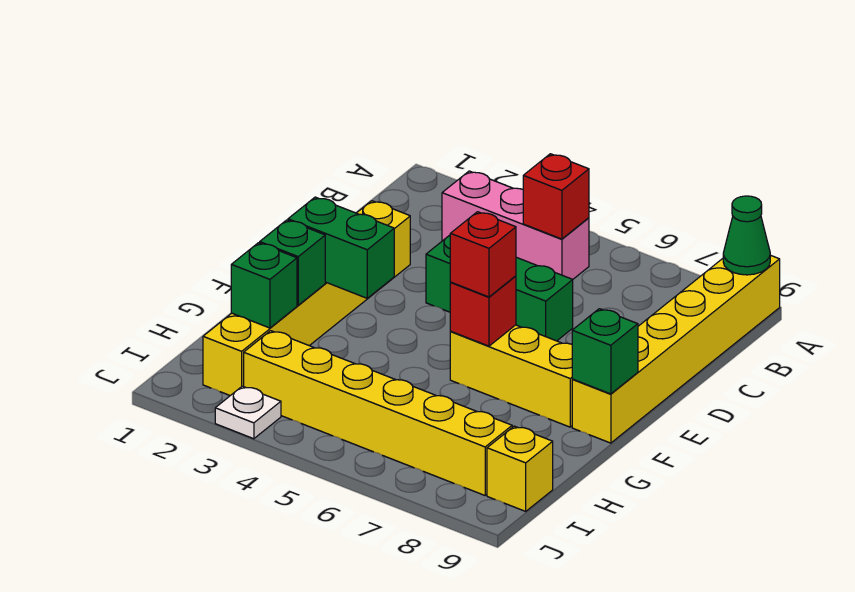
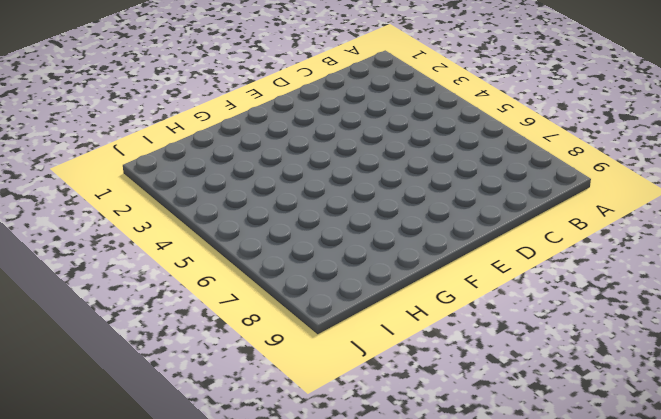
none -> yellow 1x6 brick [572,255,780,443]
none -> pink 1x3 brick [442,171,589,280]
none -> yellow 1x6 brick [203,201,410,396]

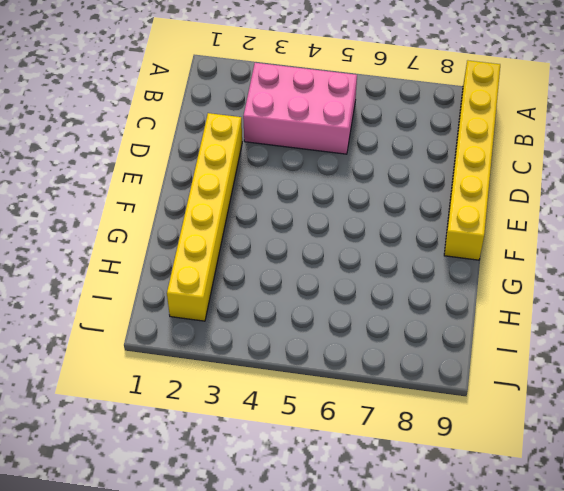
pink 2x3 brick [243,63,357,154] -> pink 1x3 brick [442,171,589,280]
none -> green 1x3 brick [426,235,573,341]
none -> yellow 1x3 brick [450,325,573,427]
none -> yellow 1x6 brick [244,331,512,495]

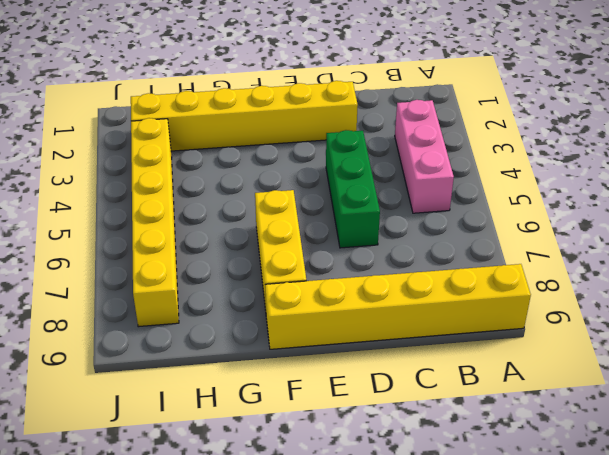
none -> yellow 1x1 brick [487,426,553,511]
none -> white 1x1 plate [215,386,281,439]
none -> green 1x1 cone [723,196,770,275]

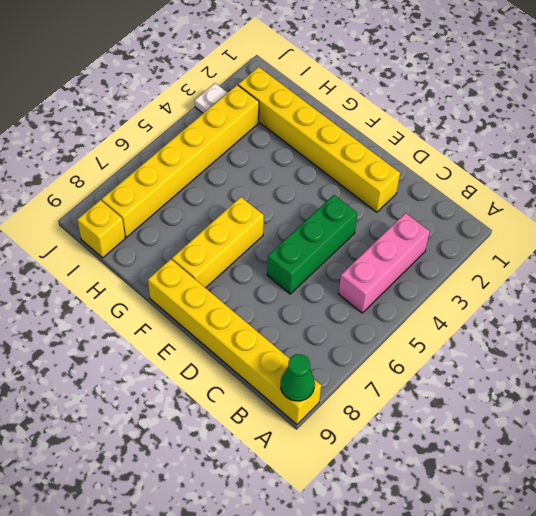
none -> red 1x1 brick [523,154,589,239]
none -> green 1x2 brick [288,197,394,298]
none -> red 1x1 brick [450,276,516,346]

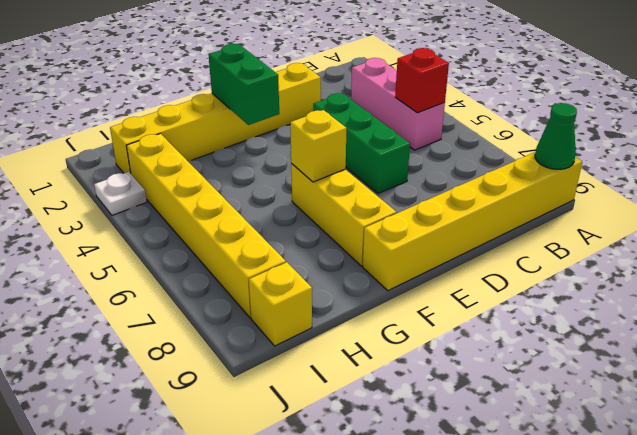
yellow 1x1 brick [290,110,347,182] -> red 1x1 brick [450,276,516,346]
none -> green 1x1 brick [572,309,638,394]
none -> green 1x1 brick [260,220,325,305]
none -> green 1x1 brick [231,243,297,328]

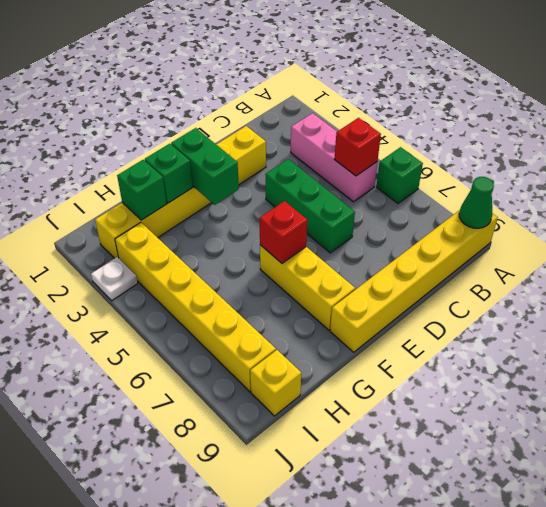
green 1x1 brick [377,147,423,203] -> green 1x1 brick moved to [572,309,638,394]
none -> red 1x1 brick [450,212,516,297]

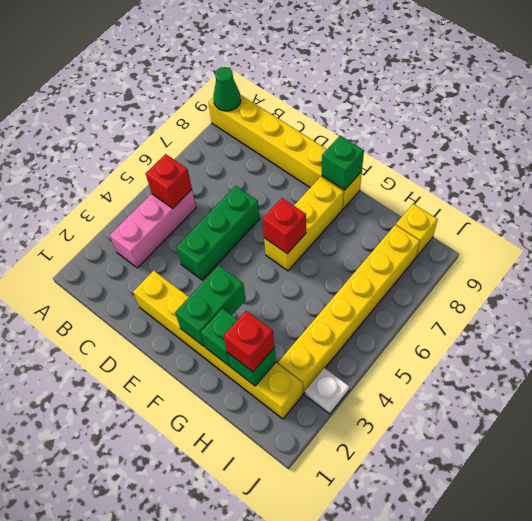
red 1x1 brick [224,311,274,372] -> red 1x1 brick moved to [450,212,516,297]

